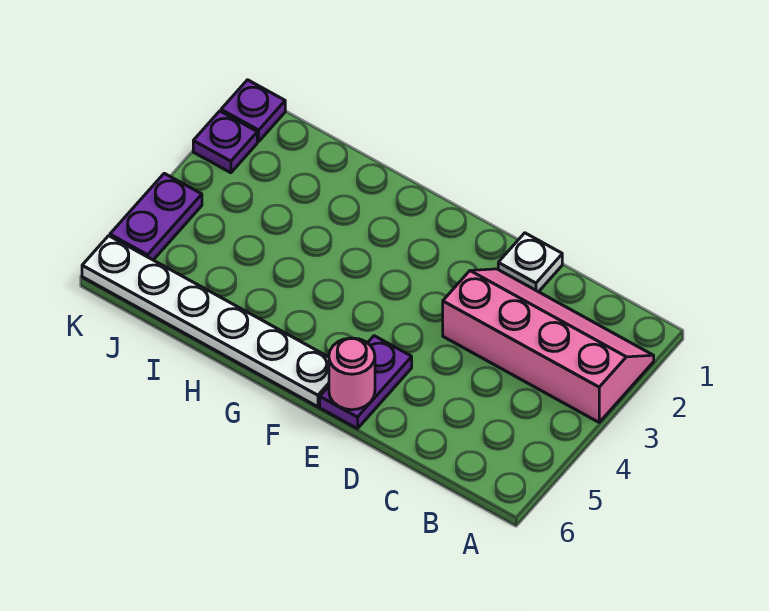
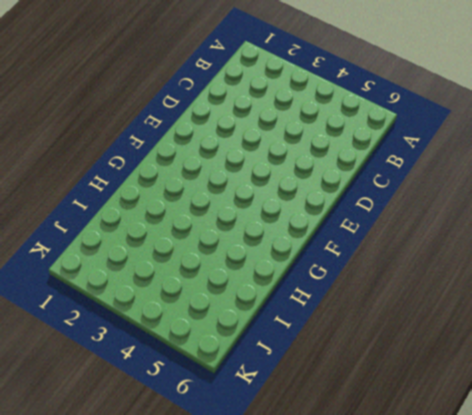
none -> pink 2x4 slope [443,269,654,422]
none -> white 1x1 plate [498,233,562,292]

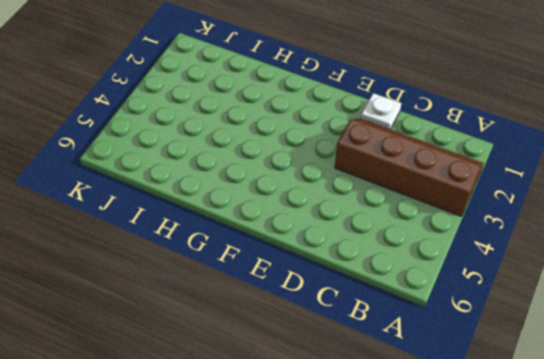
brown 2x4 slope [335,119,484,216] -> pink 2x4 slope [443,269,654,422]
none -> purple 1x2 plate [320,336,412,429]
none -> white 1x6 plate [82,236,329,407]

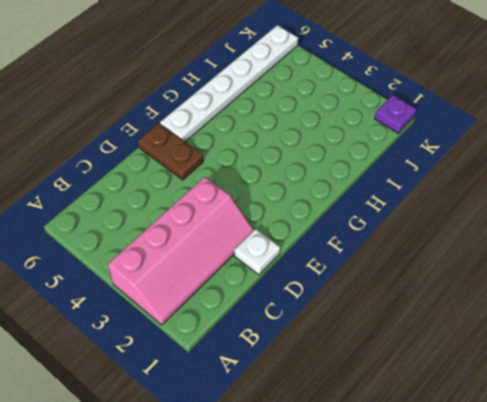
brown 1x2 plate [138,123,203,180] -> purple 1x2 plate [320,336,412,429]
none -> purple 1x1 plate [193,111,257,173]
none -> purple 1x2 plate [110,173,202,260]

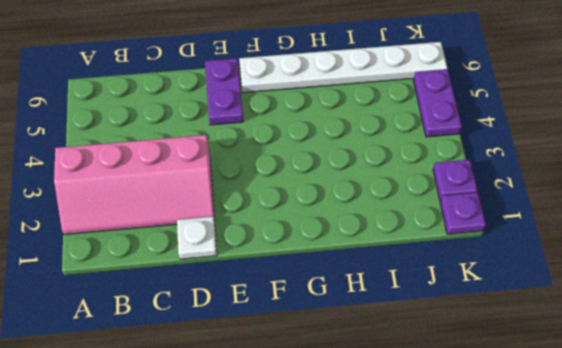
none -> pink 1x1 round brick [329,338,375,410]

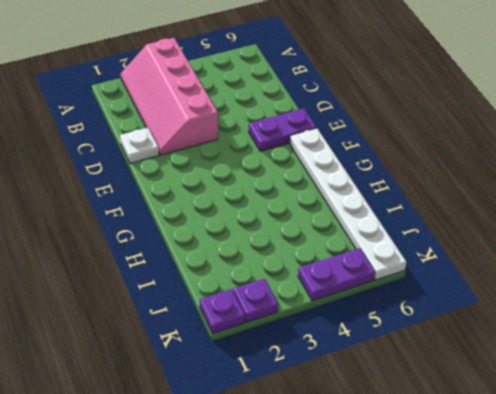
none -> pink 1x1 round brick [329,338,375,410]

